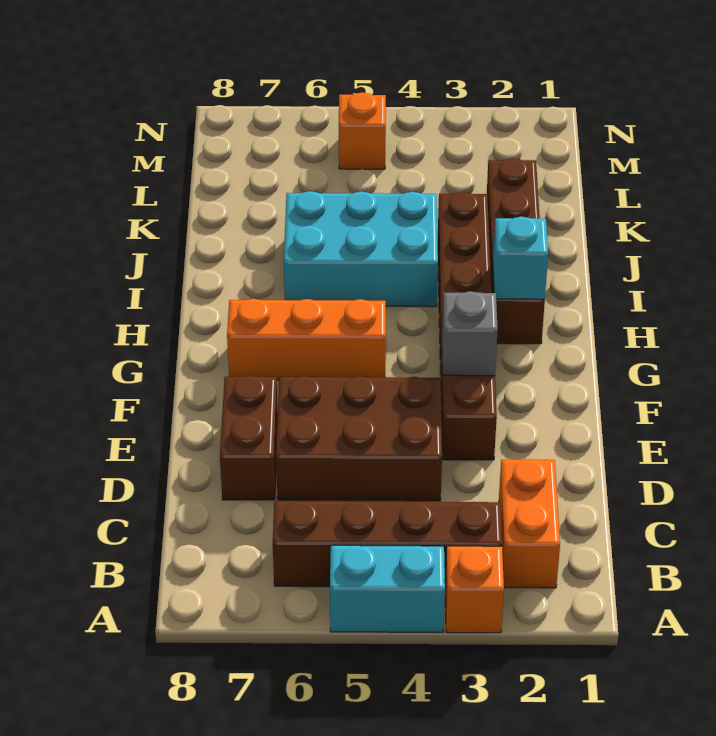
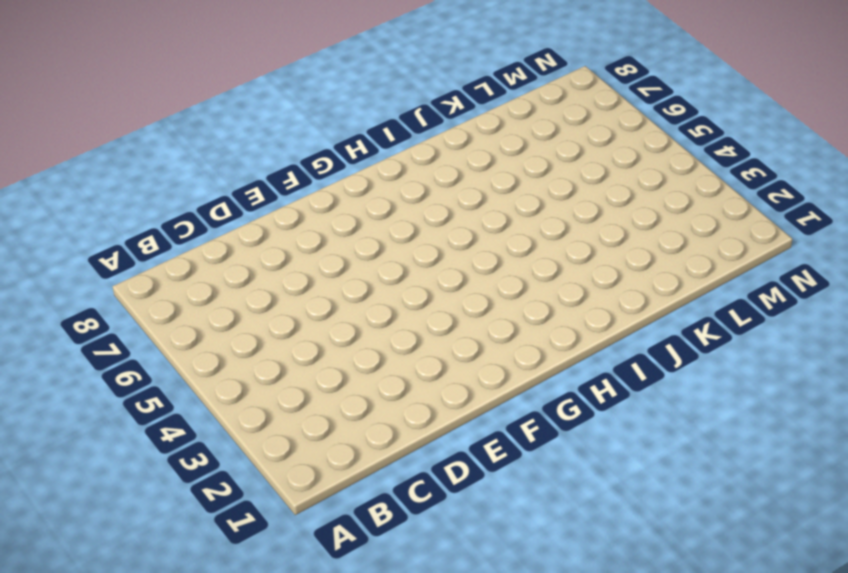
none -> orange 1x1 brick [445,546,504,633]
none -> cyan 1x2 brick [330,545,445,632]
none -> orange 1x2 brick [499,459,560,588]

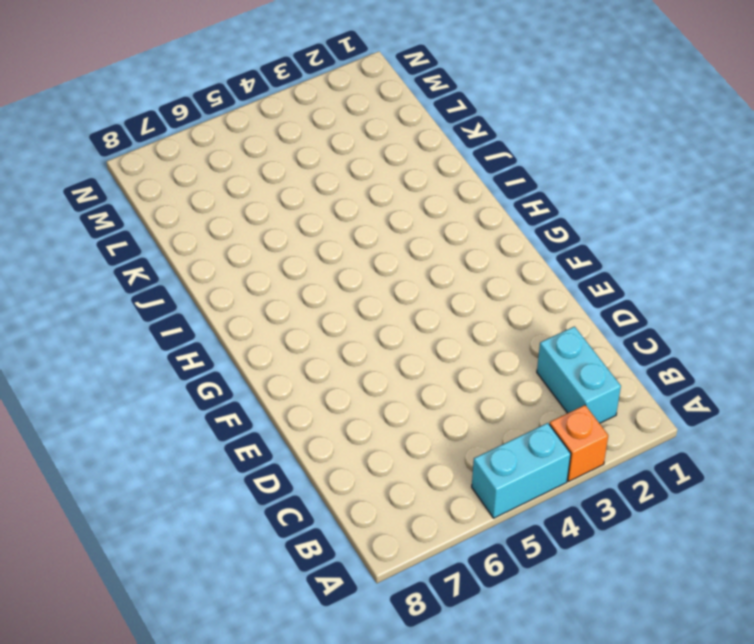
cyan 1x2 brick [537,327,621,423] -> orange 1x2 brick [499,459,560,588]
none -> brown 1x4 brick [273,501,502,587]
none -> brown 2x3 brick [276,376,442,501]
none -> brown 1x2 brick [220,376,278,500]

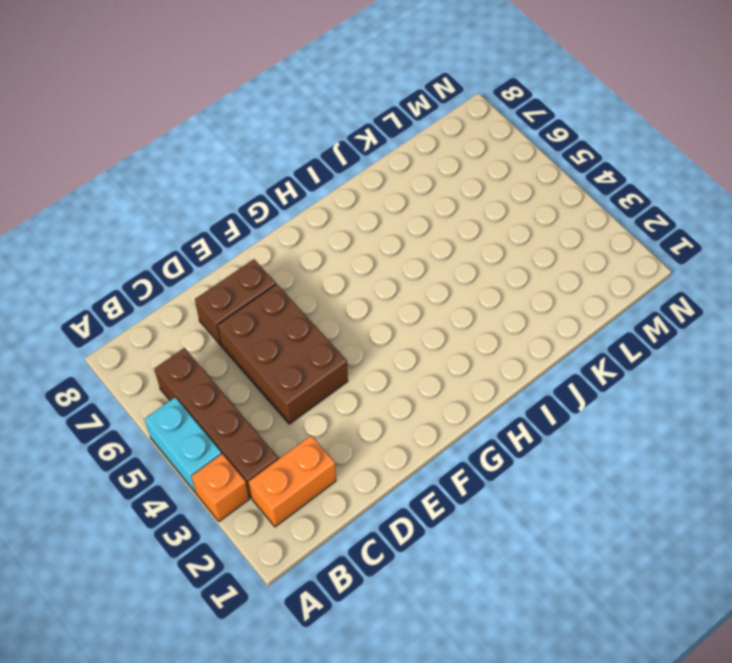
none -> brown 1x6 brick [438,192,497,460]
none -> orange 1x3 brick [227,299,386,380]
none -> brown 1x4 brick [487,158,545,344]

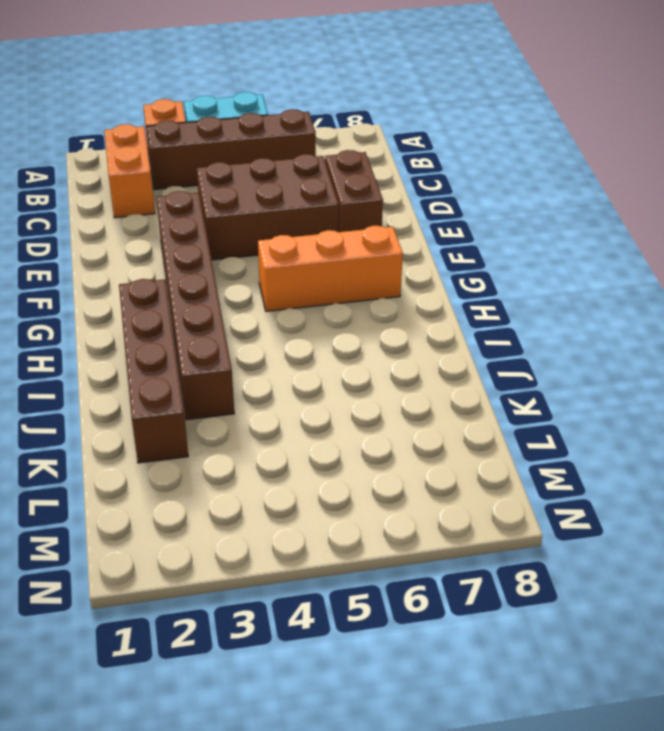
none -> cyan 2x3 brick [284,191,438,307]
none -> orange 1x1 brick [339,92,386,169]
none -> grey 1x1 brick [442,291,498,376]

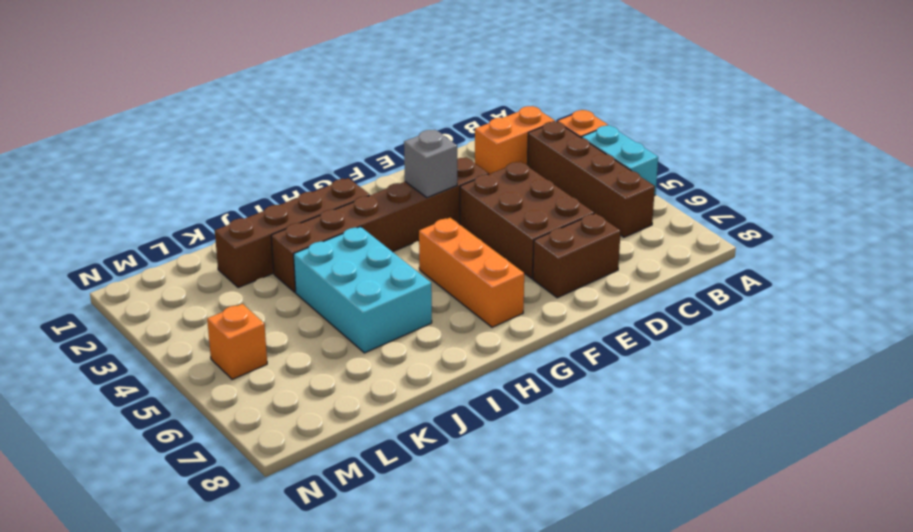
none -> cyan 1x1 brick [493,217,548,300]

